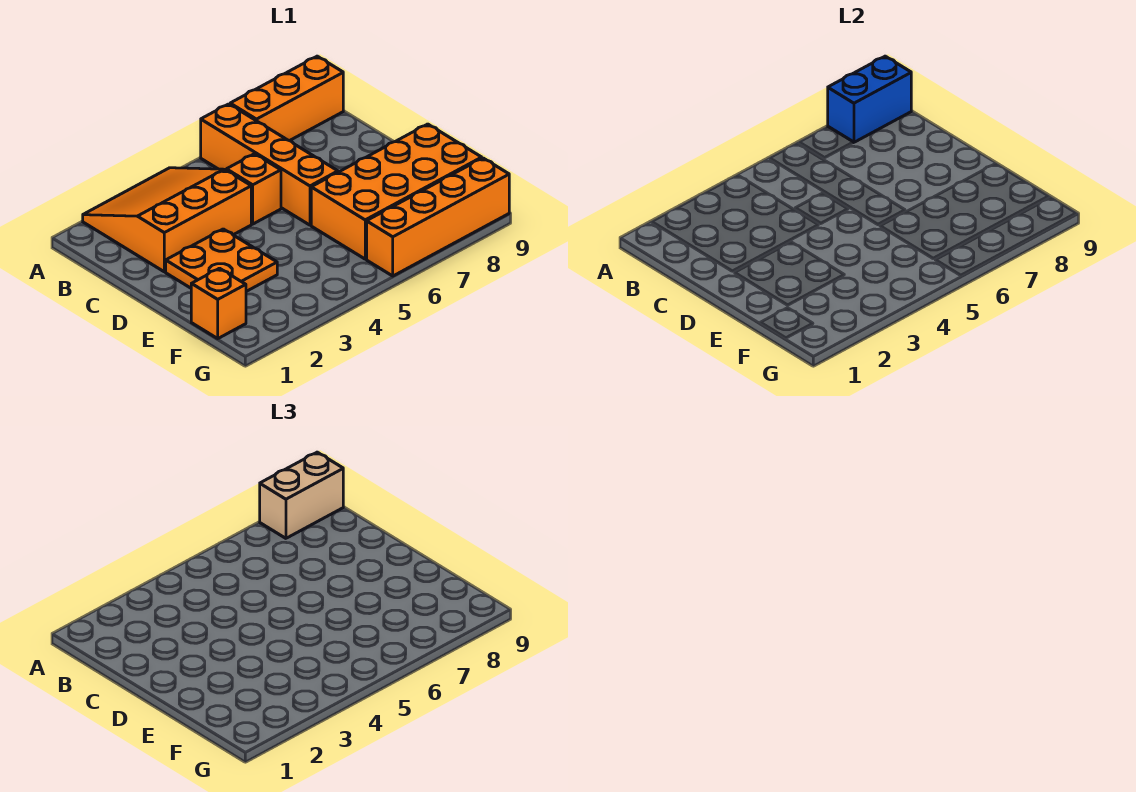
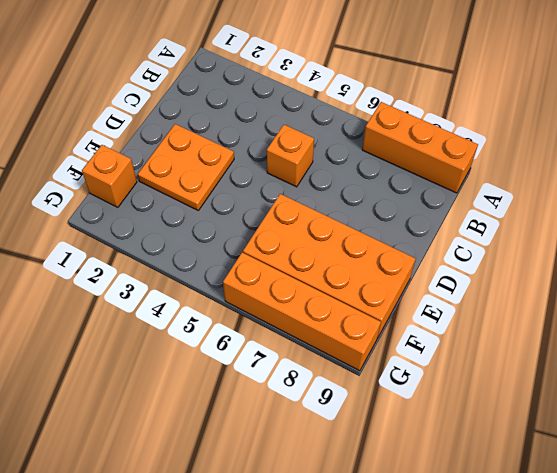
none -> orange 3x3 slope [83,168,251,272]
none -> orange 1x4 brick [201,104,338,225]

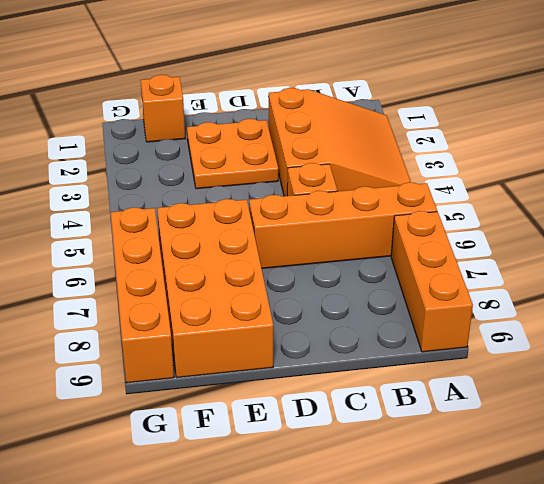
none -> blue 1x2 brick [828,56,911,142]
none -> tan 1x2 brick [260,452,343,538]

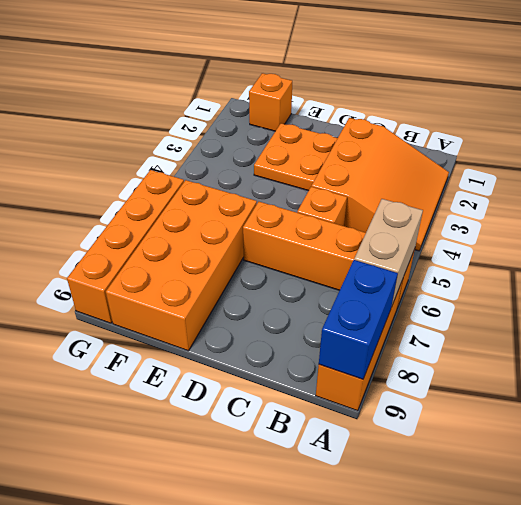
tan 1x2 brick [354,199,423,307] -> tan 1x2 brick moved to [260,452,343,538]

